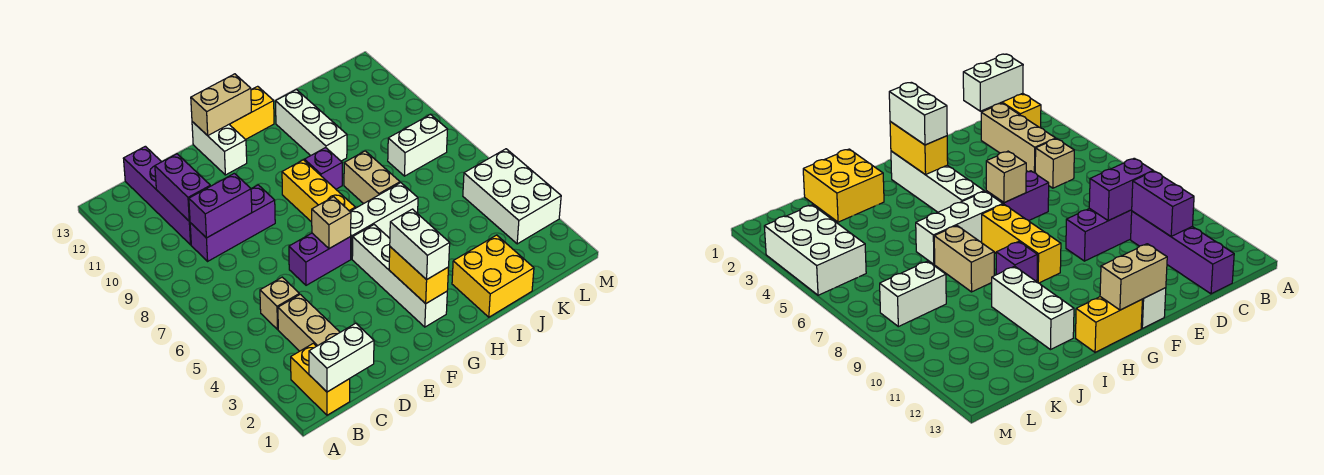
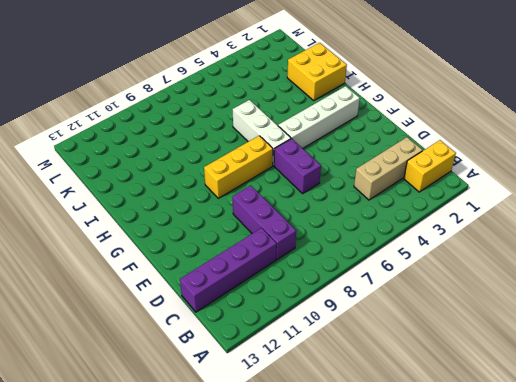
none -> tan 1x1 brick [260,277,299,329]
none -> white 1x2 brick [192,122,247,175]
none -> yellow 1x2 brick [229,86,274,140]

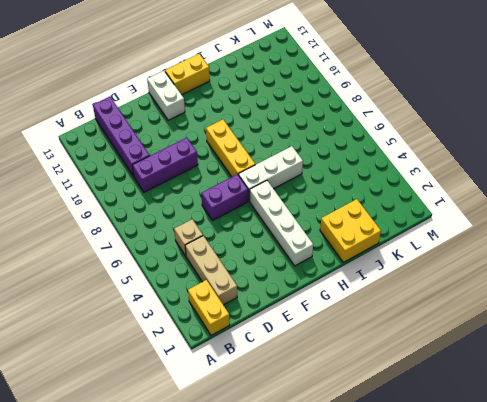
none -> purple 1x1 brick [304,148,342,189]
none -> tan 1x2 brick [344,151,400,204]
none -> white 1x3 brick [276,90,347,161]

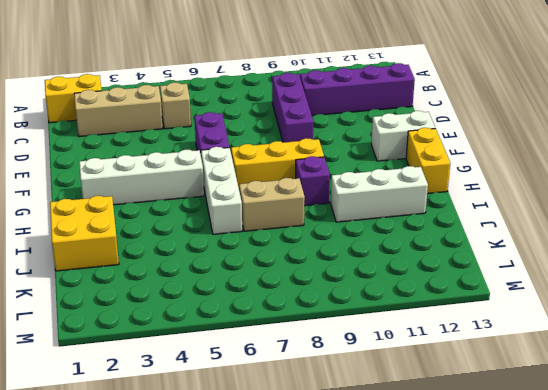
none -> white 1x2 brick [388,115,448,176]
none -> white 2x3 brick [463,149,561,244]
none -> white 1x2 brick [309,323,374,392]

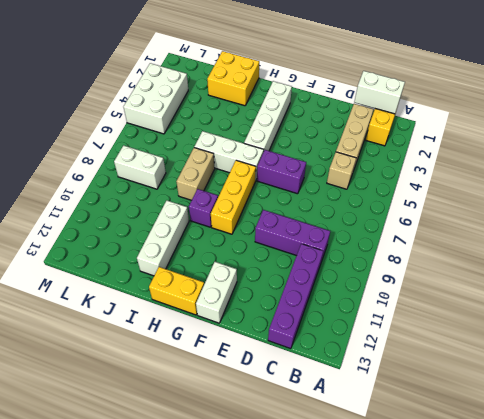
none -> purple 1x2 brick [189,173,252,238]
none -> purple 1x2 brick [155,154,210,221]
none -> tan 1x1 brick [312,197,351,249]

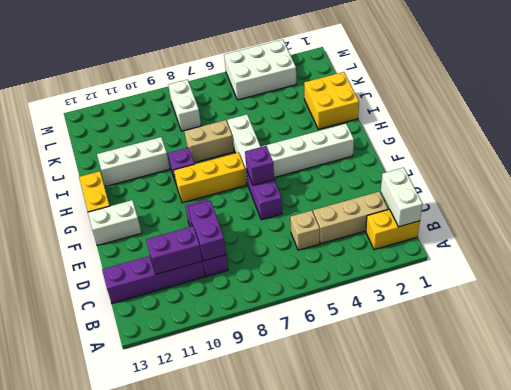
purple 1x1 brick [245,146,274,185] -> tan 1x1 brick [312,197,351,249]
none -> tan 1x2 brick [191,74,251,136]
none -> yellow 1x2 brick [389,247,449,304]
none -> white 1x2 brick [390,209,450,280]

